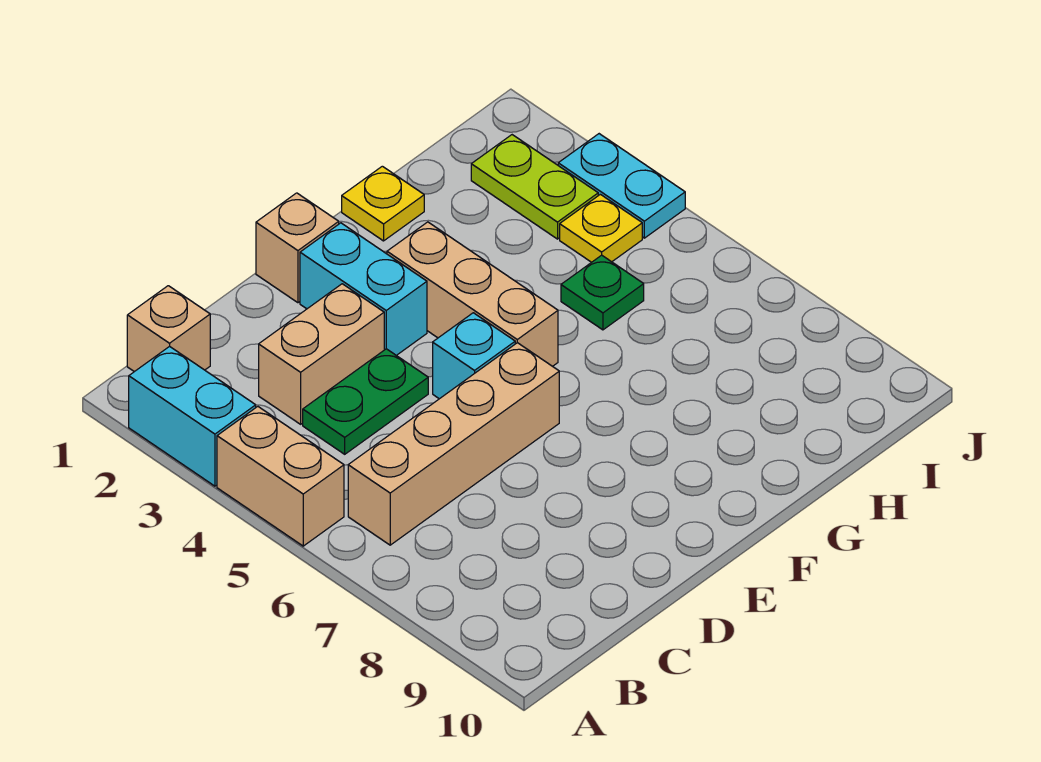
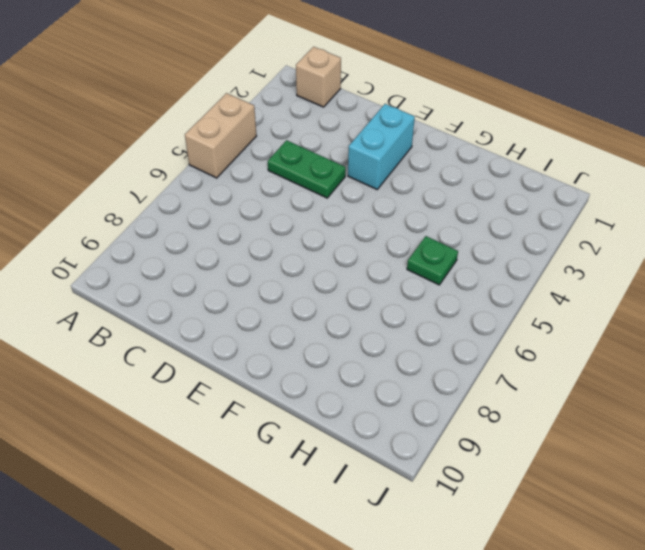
none -> cyan 1x2 brick [129,346,256,486]
none -> tan 1x4 brick [348,343,559,545]
none -> tan 1x2 brick [259,284,384,424]

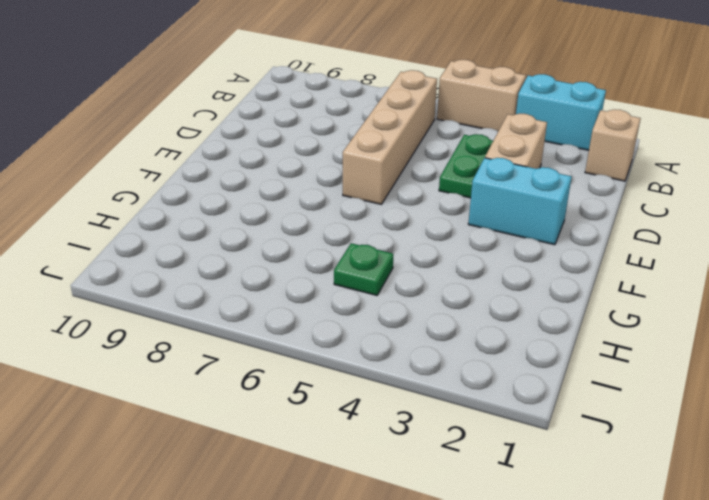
none -> tan 1x1 brick [256,193,339,303]
none -> cyan 1x1 brick [433,313,515,399]
none -> tan 1x3 brick [387,222,558,366]

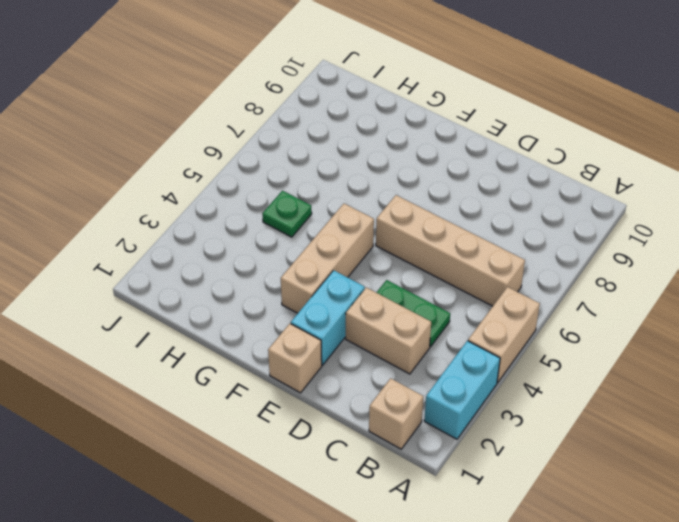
none -> cyan 1x1 brick [433,313,515,399]
none -> yellow 1x1 plate [342,166,424,241]
none -> lime 1x2 plate [471,135,598,239]

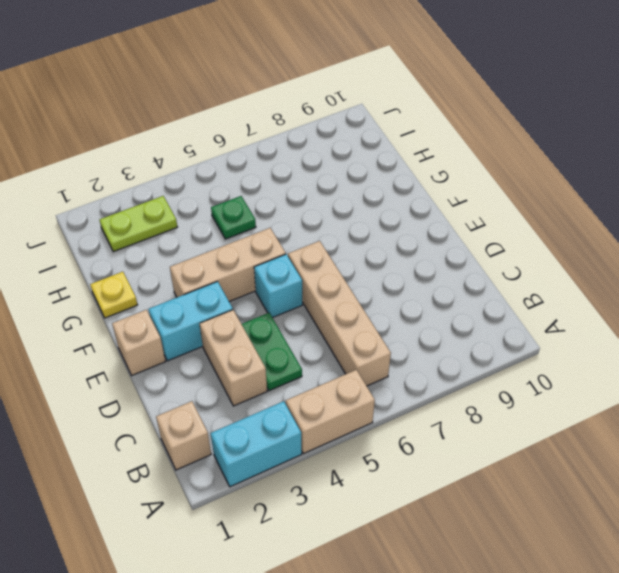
none -> yellow 1x1 plate [560,194,642,262]
none -> cyan 1x2 plate [558,134,685,238]

